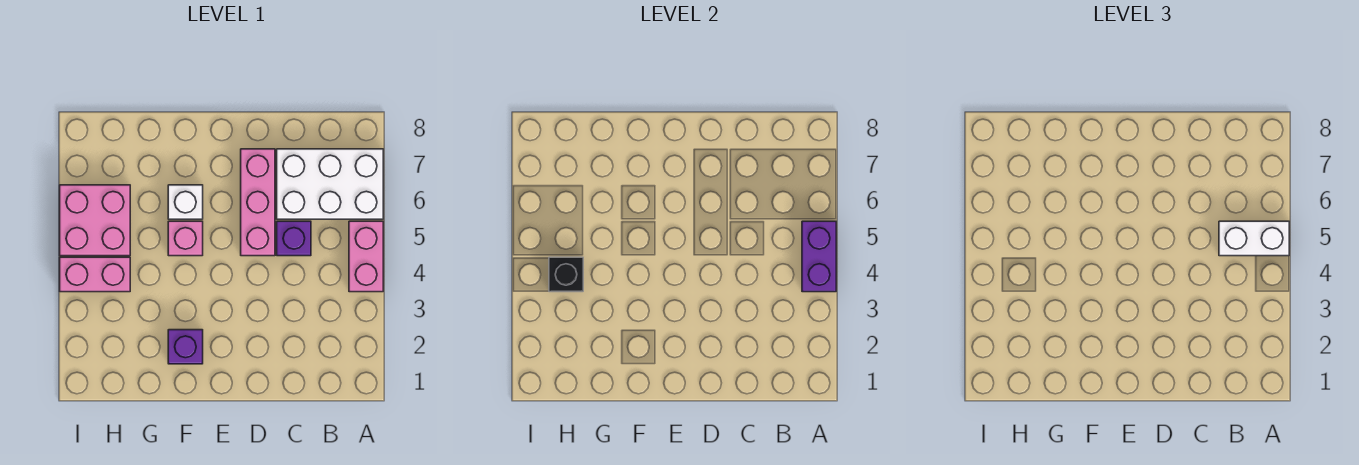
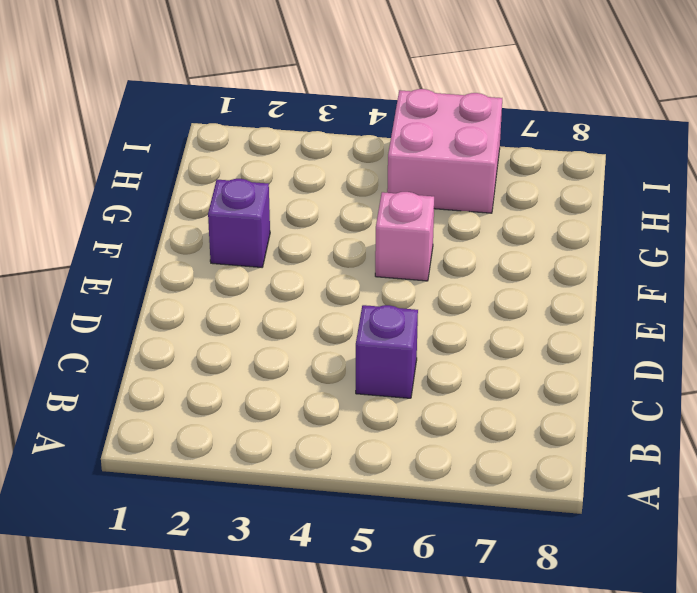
none -> pink 1x2 brick [349,221,383,292]
none -> white 2x3 brick [277,149,383,219]
none -> pink 1x3 brick [241,149,275,256]

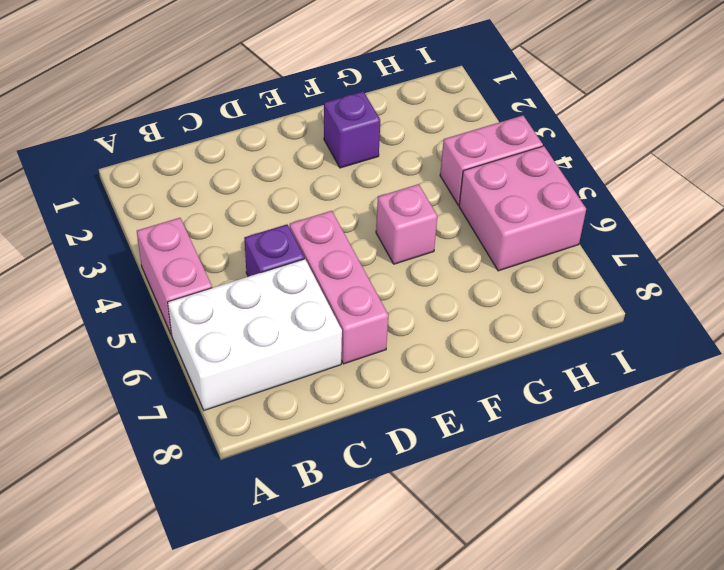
none -> white 1x1 brick [168,185,203,219]
none -> purple 1x2 brick [802,221,836,292]
none -> black 1x1 brick [549,257,583,292]

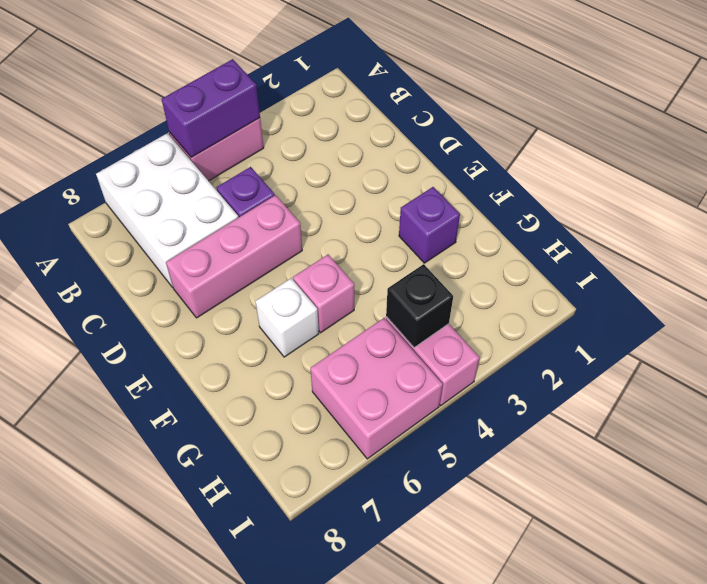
none -> white 1x2 brick [1219,221,1289,256]

